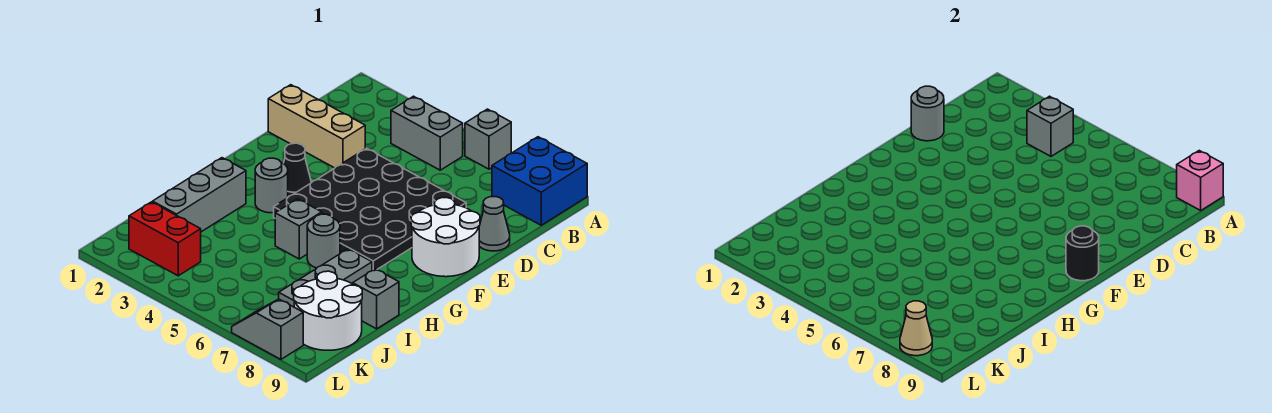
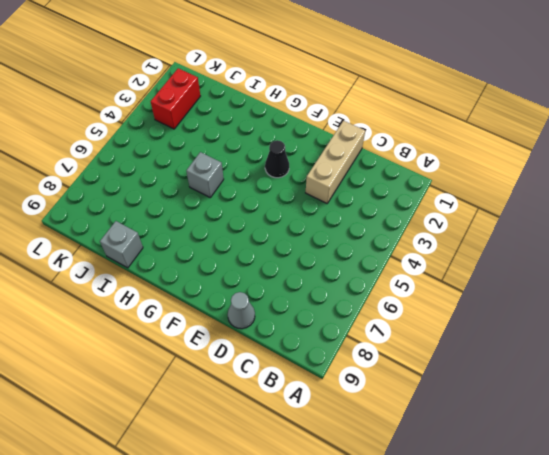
none -> grey 1x1 brick [465,109,511,169]
none -> blue 2x2 brick [492,137,587,225]
none -> grey 1x2 brick [391,96,463,170]

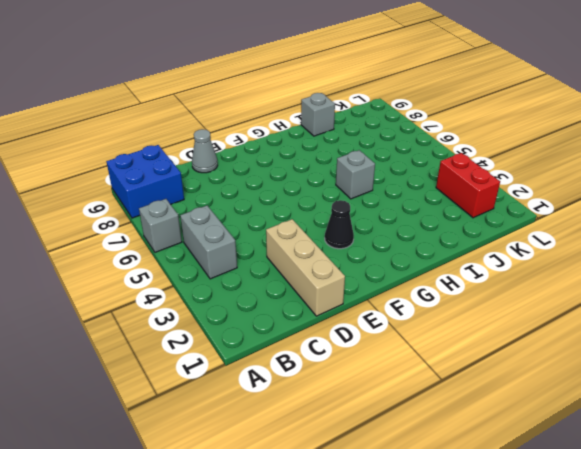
none -> black 4x4 plate [274,148,466,270]
none -> white 2x2 round brick [411,198,480,277]
none -> grey 1x1 round brick [255,158,288,213]

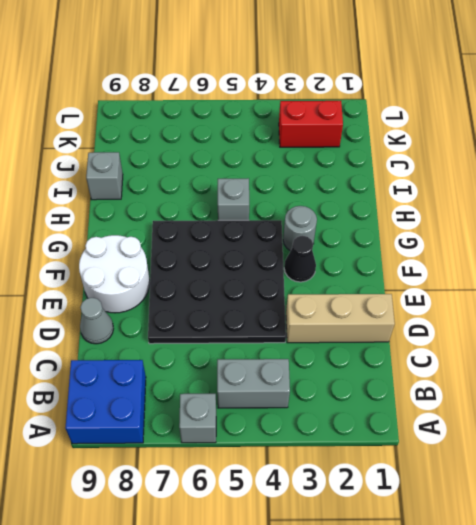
none -> grey 1x3 brick [153,158,246,232]
none -> grey 1x1 round brick [307,214,340,268]
none -> grey 1x3 plate [279,249,372,307]

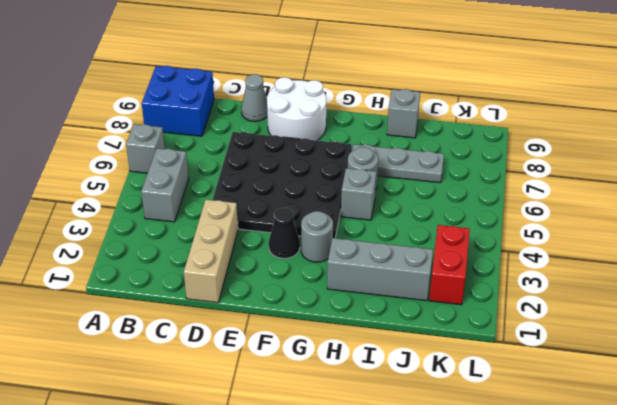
none -> white 2x2 round brick [294,271,362,350]
none -> grey 1x2 slope [232,299,303,359]
none -> pink 1x1 brick [1177,151,1223,210]

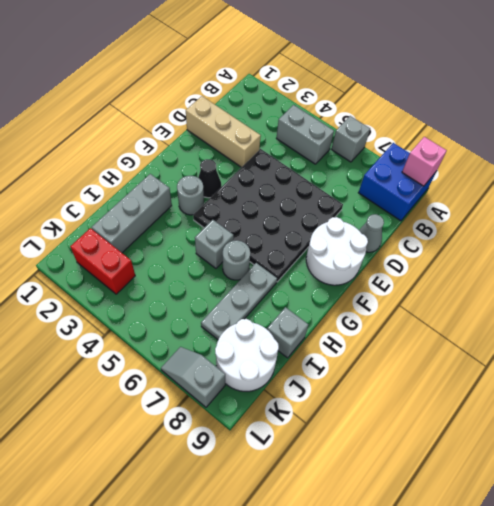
none -> grey 1x1 brick [1027,96,1073,156]
none -> grey 1x1 round brick [911,86,944,141]
none -> black 1x1 round brick [1066,226,1099,281]

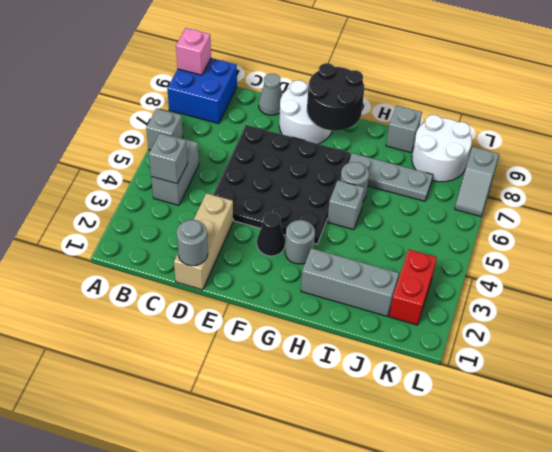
black 2x2 round brick [307,63,364,131] -> black 1x1 round brick [1066,226,1099,281]
none -> tan 1x1 cone [900,301,932,356]

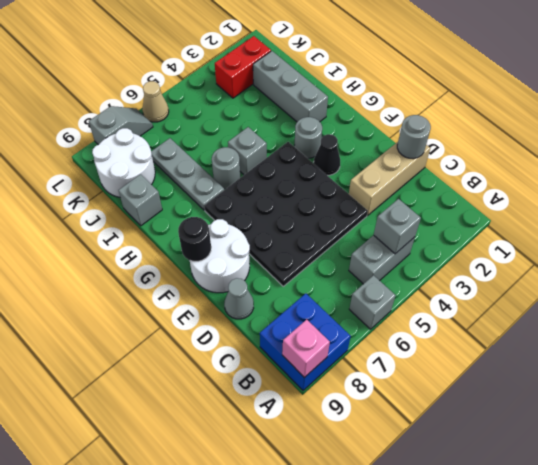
tan 1x1 cone [142,81,169,122] -> tan 1x1 cone moved to [900,301,932,356]

